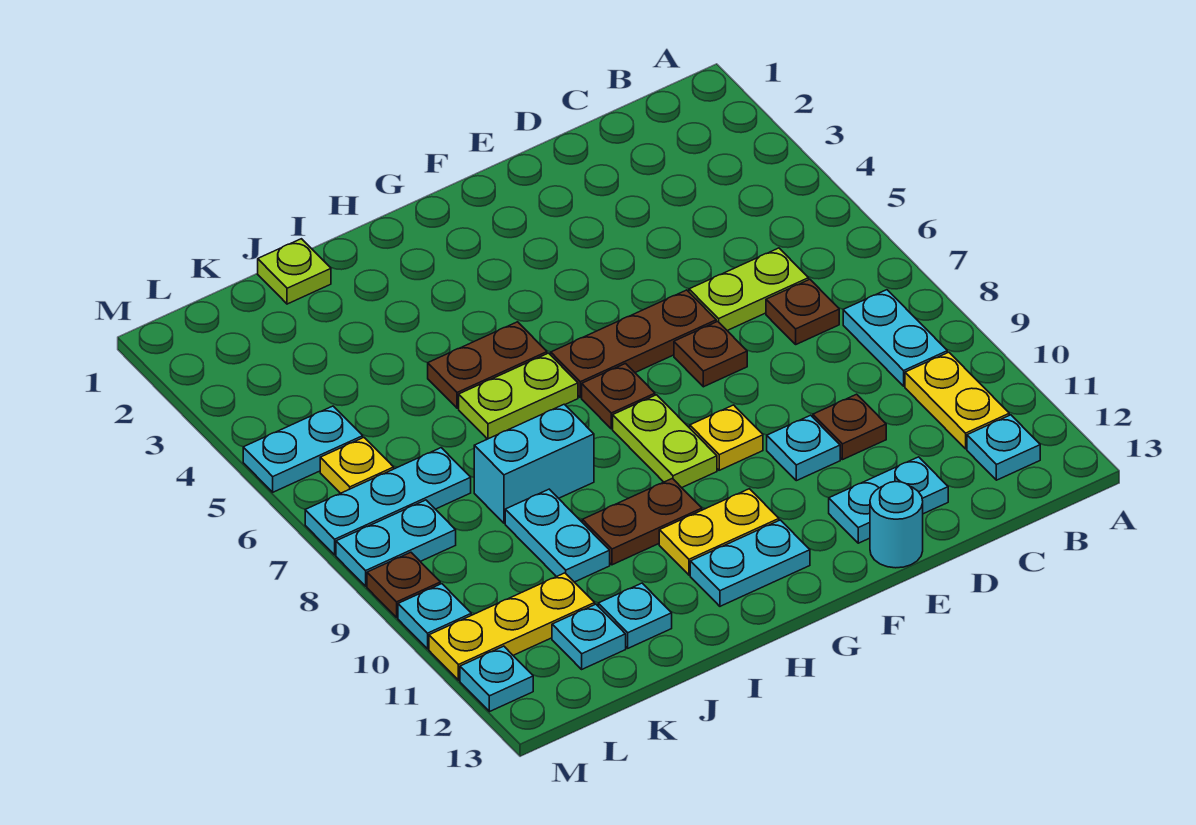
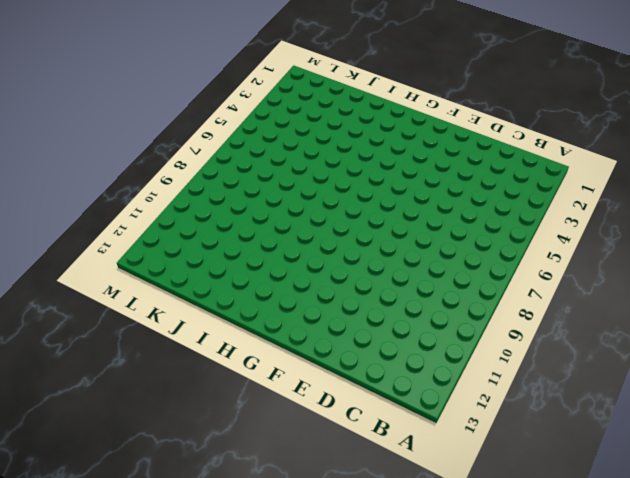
none -> cyan 1x2 plate [843,290,947,386]
none -> yellow 1x2 plate [905,352,1009,449]
none -> cyan 1x1 plate [967,415,1040,480]
none -> lime 1x2 plate [689,248,809,331]

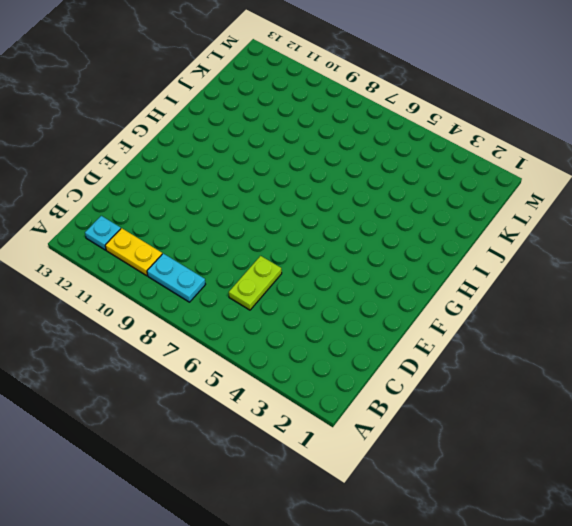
none -> brown 1x1 plate [766,279,839,344]
none -> brown 1x1 plate [813,394,886,460]
none -> cyan 1x2 plate [829,457,948,543]
none -> brown 1x3 plate [551,290,716,397]

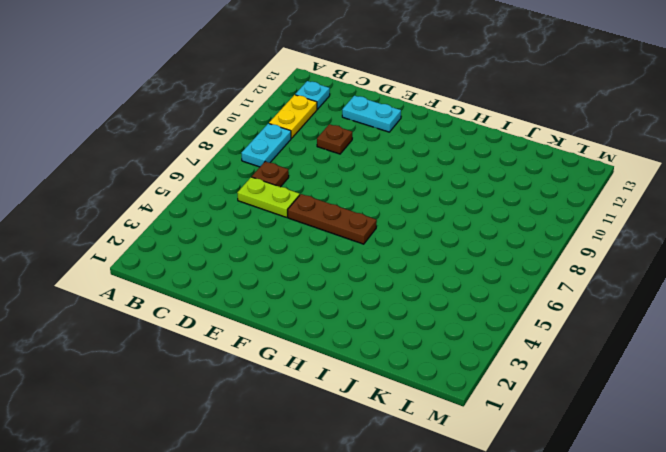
none -> brown 1x1 plate [674,321,747,387]
none -> cyan 1x1 plate [767,415,840,481]
none -> cyan 1x1 round brick [870,482,923,568]
none -> yellow 1x1 plate [690,405,763,470]

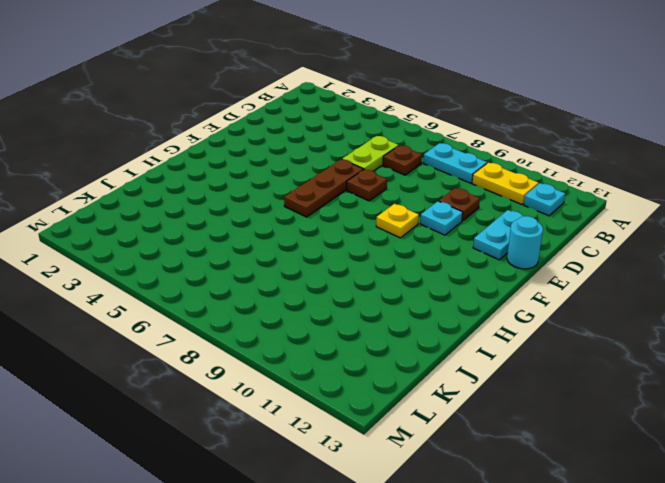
none -> brown 1x1 plate [582,364,655,429]
none -> lime 1x2 plate [613,395,717,488]
none -> yellow 1x2 plate [659,489,779,575]
none -> cyan 1x2 plate [690,520,810,606]

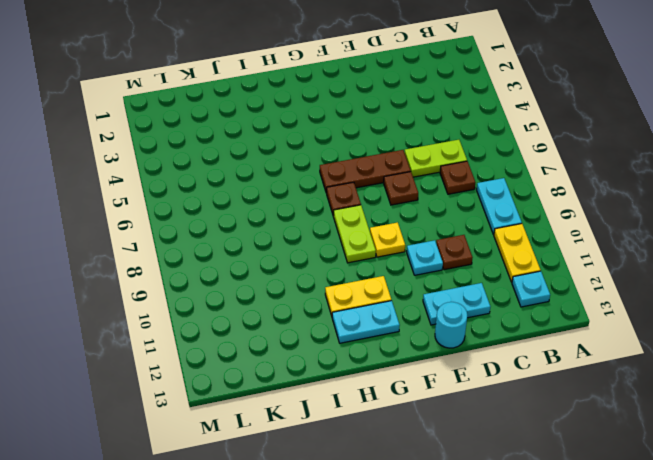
none -> brown 1x2 plate [428,322,547,408]
none -> lime 1x2 plate [459,353,578,439]
none -> brown 1x2 plate [582,478,702,565]
none -> cyan 1x2 brick [474,404,594,523]

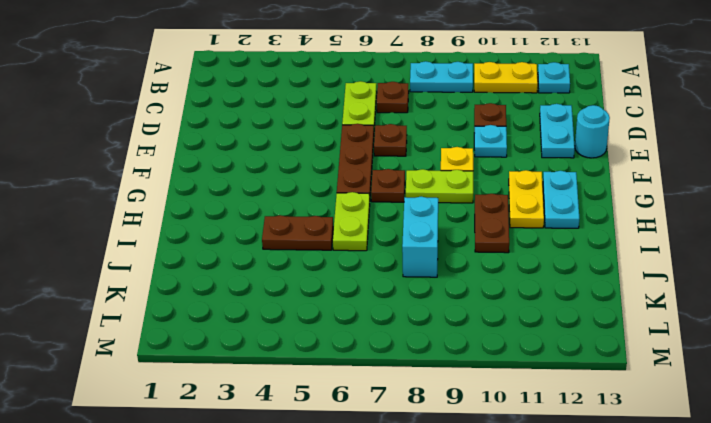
brown 1x2 plate [262,215,333,250] -> brown 1x2 plate turned to [428,322,547,408]
none -> lime 1x1 plate [258,239,331,304]
none -> cyan 1x2 plate [505,489,610,582]
none -> cyan 1x1 plate [598,583,672,648]
none -> cyan 1x3 plate [305,448,471,555]

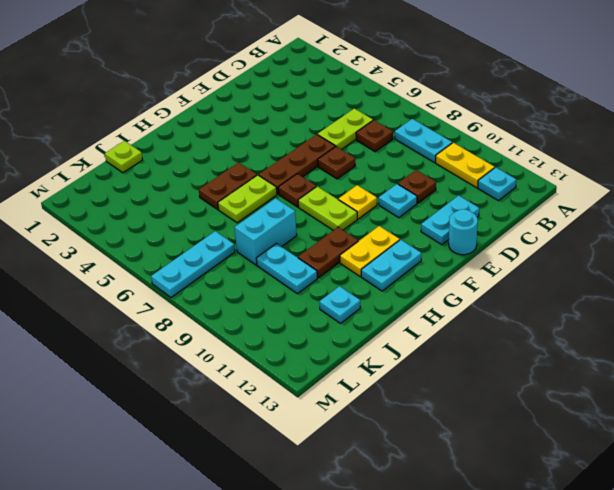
none -> yellow 1x3 plate [429,573,595,680]
none -> cyan 1x1 plate [552,604,626,669]
none -> cyan 1x2 plate [243,406,363,492]
none -> yellow 1x1 plate [320,438,394,493]

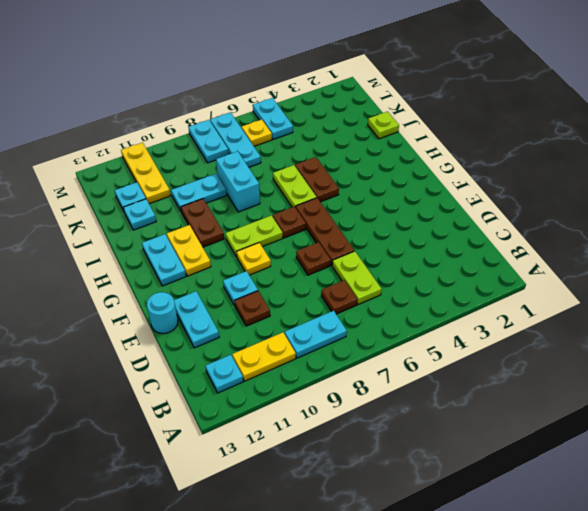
none -> brown 1x1 plate [367,552,440,617]
none -> cyan 1x1 plate [398,584,471,649]
none -> cyan 1x1 plate [460,646,533,712]

